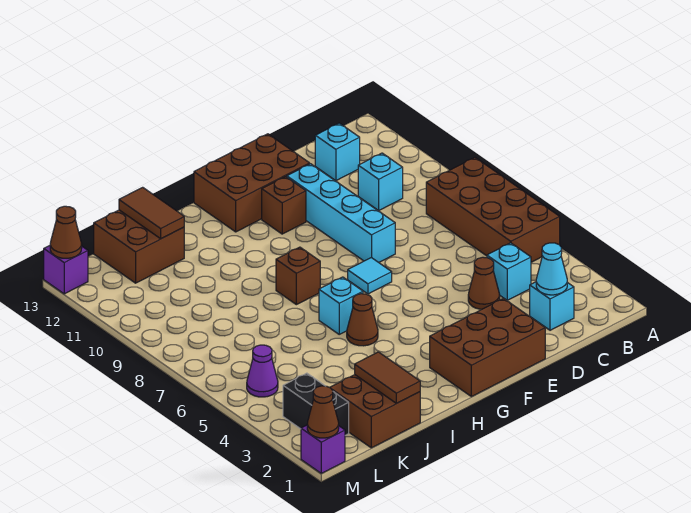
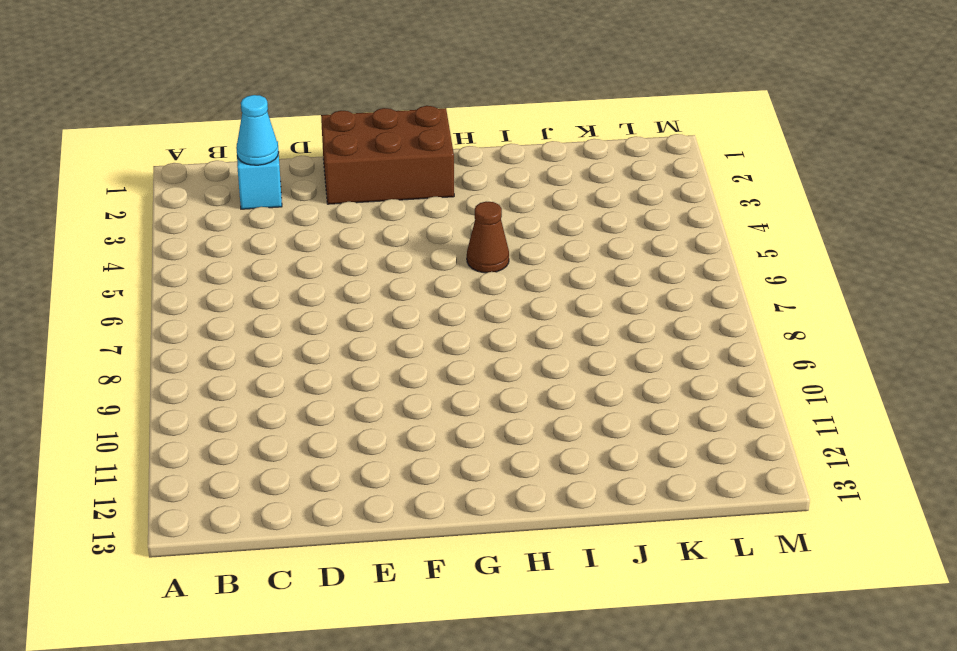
none -> brown 2x4 brick [426,158,560,262]
none -> cyan 1x1 brick [487,243,531,300]
none -> cyan 1x1 brick [358,153,403,211]

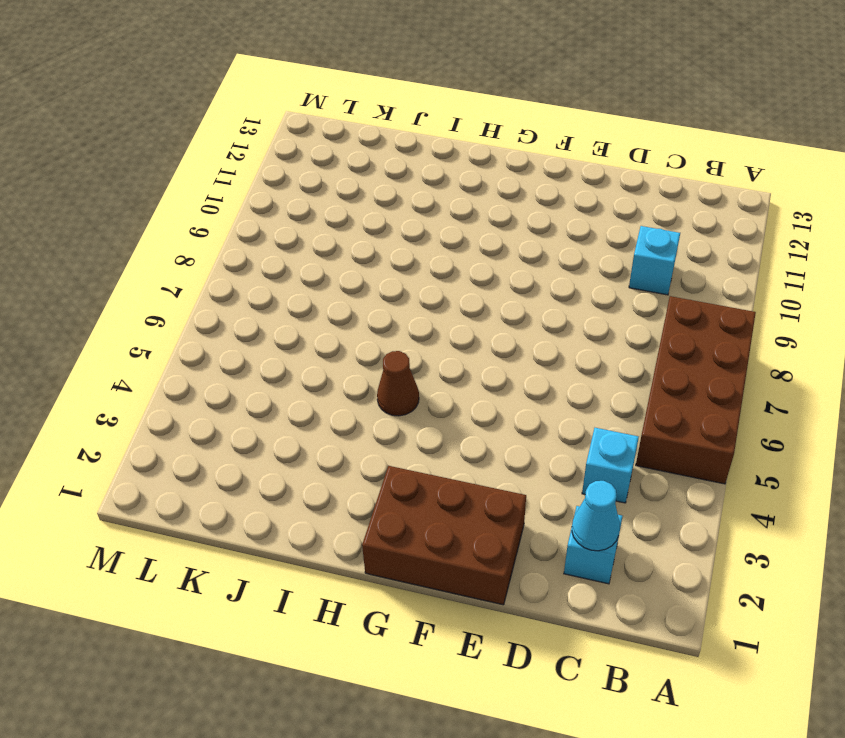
none -> cyan 1x1 brick [315,123,360,181]
none -> brown 1x1 cone [468,257,500,309]
none -> cyan 1x4 brick [287,164,395,262]

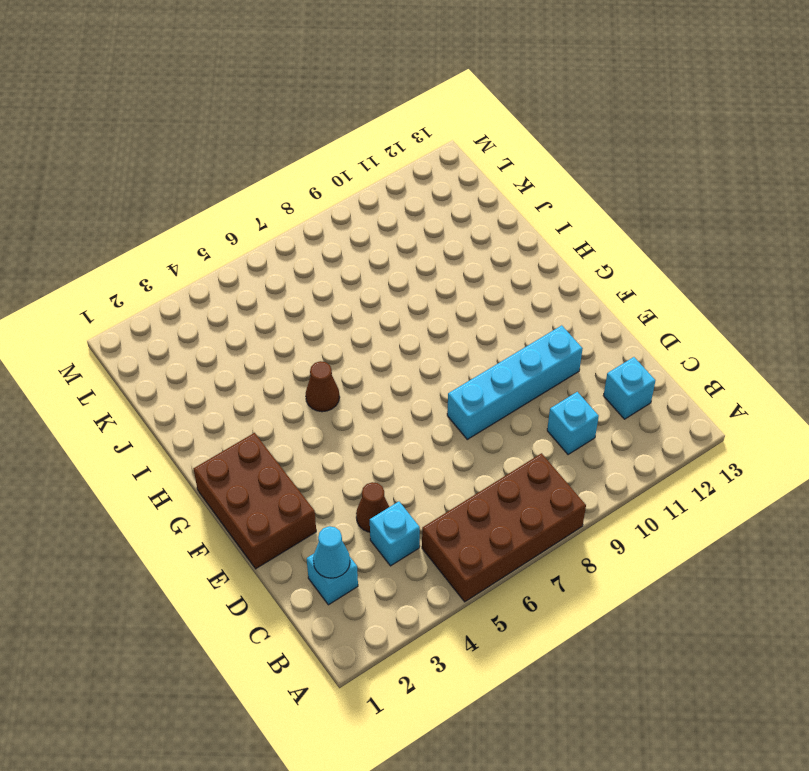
none -> brown 2x3 brick [194,134,310,232]
none -> cyan 1x1 tile [348,258,392,294]
none -> brown 1x1 brick [262,177,306,234]

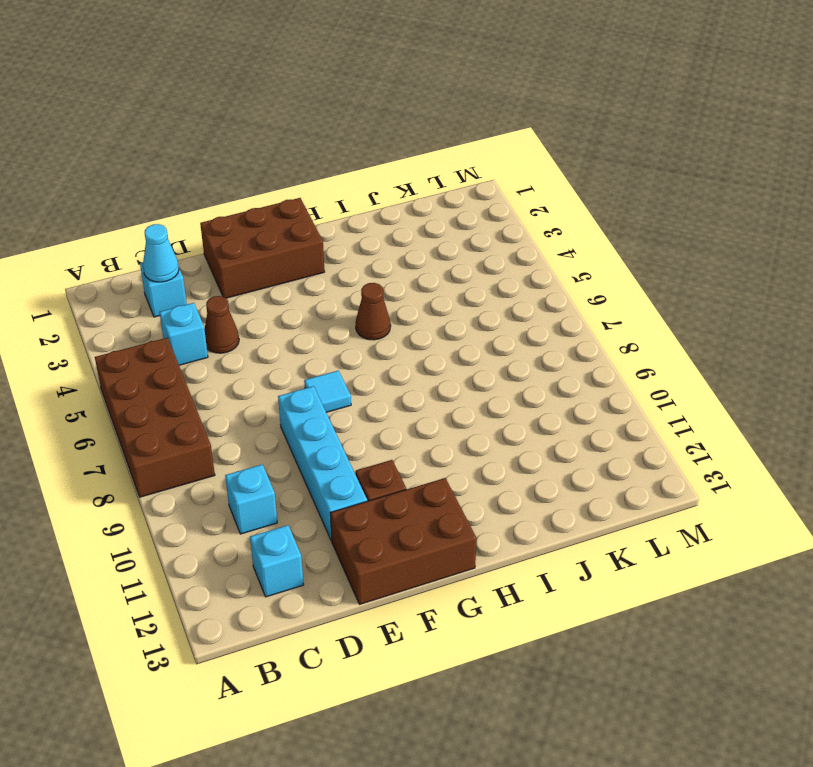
none -> cyan 1x1 brick [319,277,363,334]
none -> brown 1x1 brick [276,247,320,305]
none -> brown 2x2 brick [330,375,420,448]

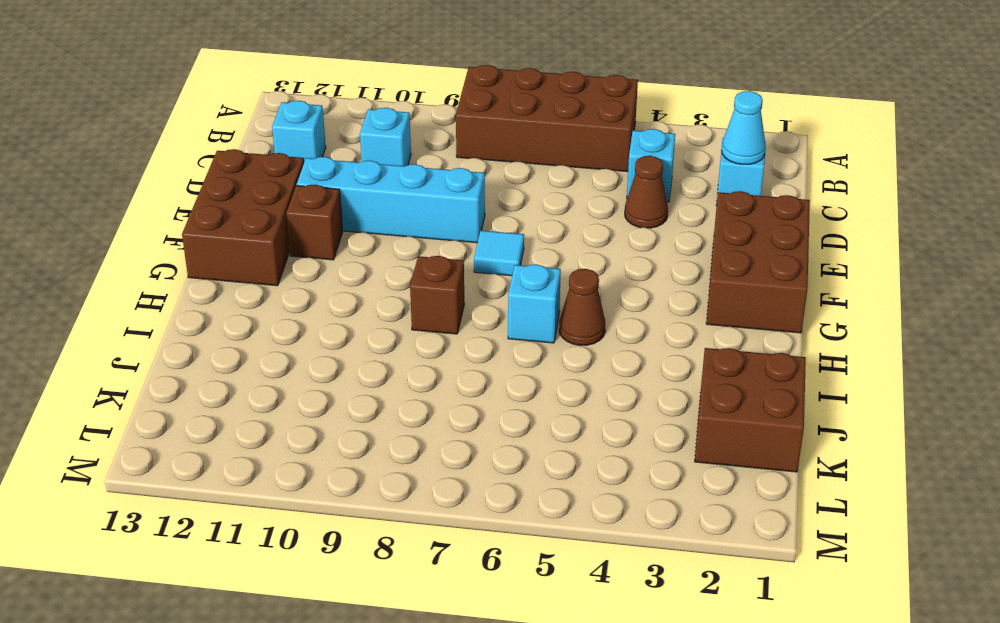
none -> brown 2x2 brick [94,210,184,283]
none -> black 1x2 brick [283,373,349,435]
none -> purple 1x1 cone [247,345,278,397]

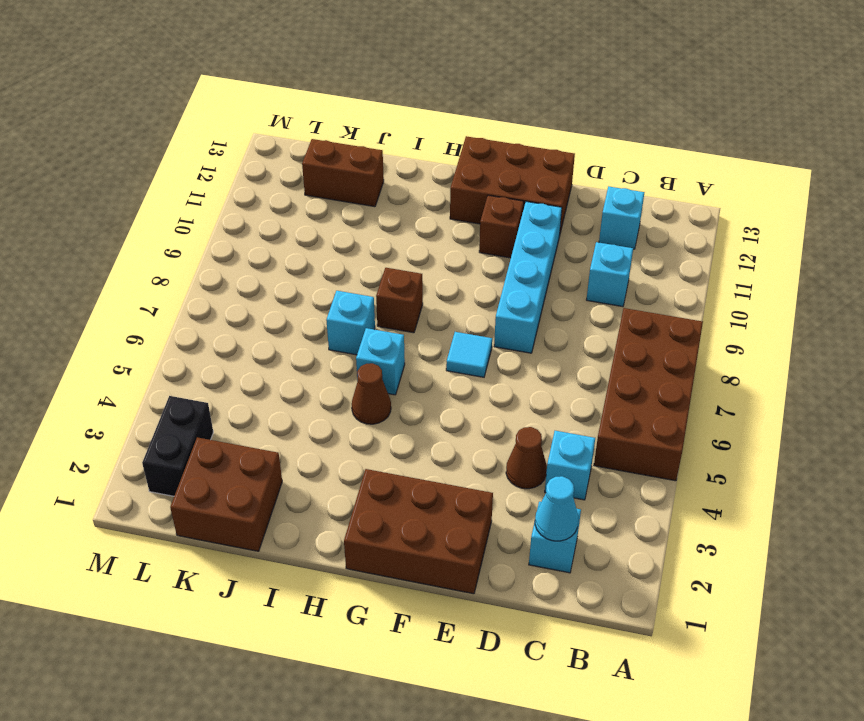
cyan 1x1 brick [326,291,375,355] -> none
brown 1x2 brick [302,139,384,207] -> brown 2x2 brick [94,210,184,283]
none -> purple 1x1 cone [247,345,278,397]
none -> purple 1x1 brick [301,425,345,473]
none -> purple 1x1 brick [44,246,88,294]

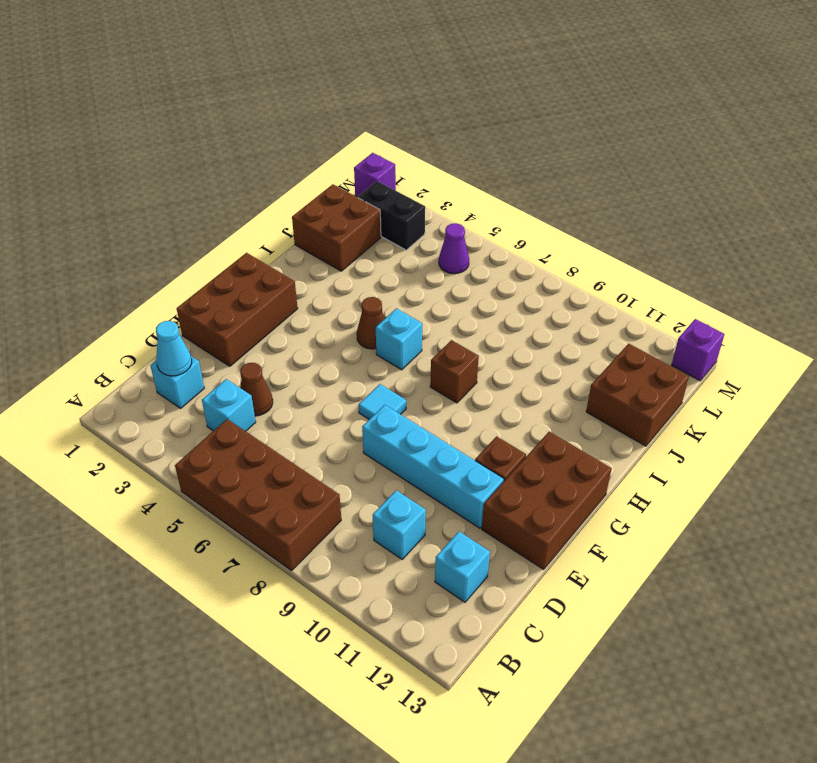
none -> brown 1x2 tile [355,352,420,403]
none -> brown 1x2 tile [119,187,184,239]
none -> brown 1x1 cone [307,386,339,438]

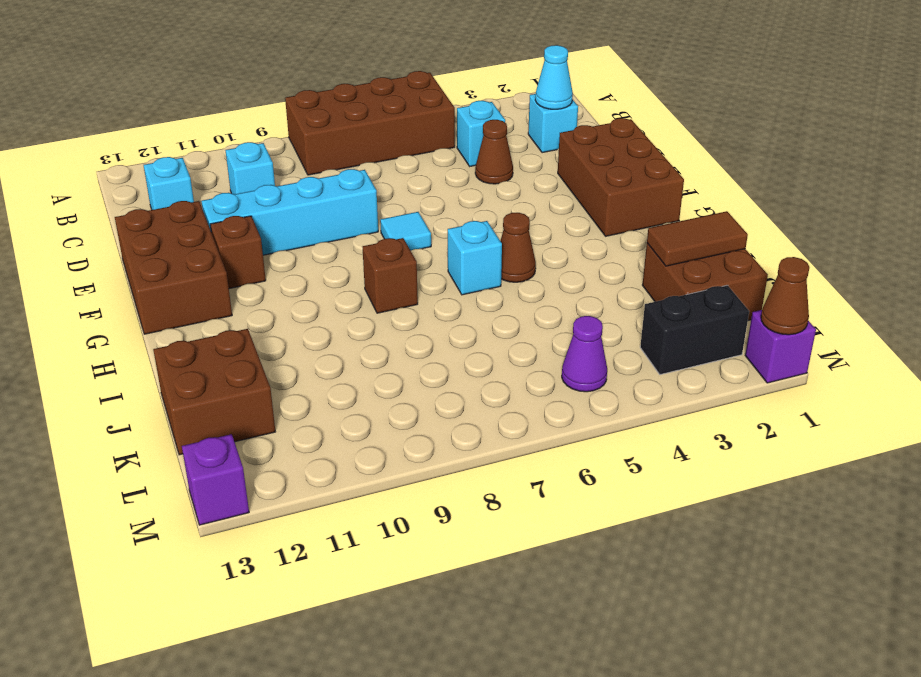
none -> brown 1x2 tile [119,187,184,239]
none -> brown 1x1 cone [50,206,82,258]

